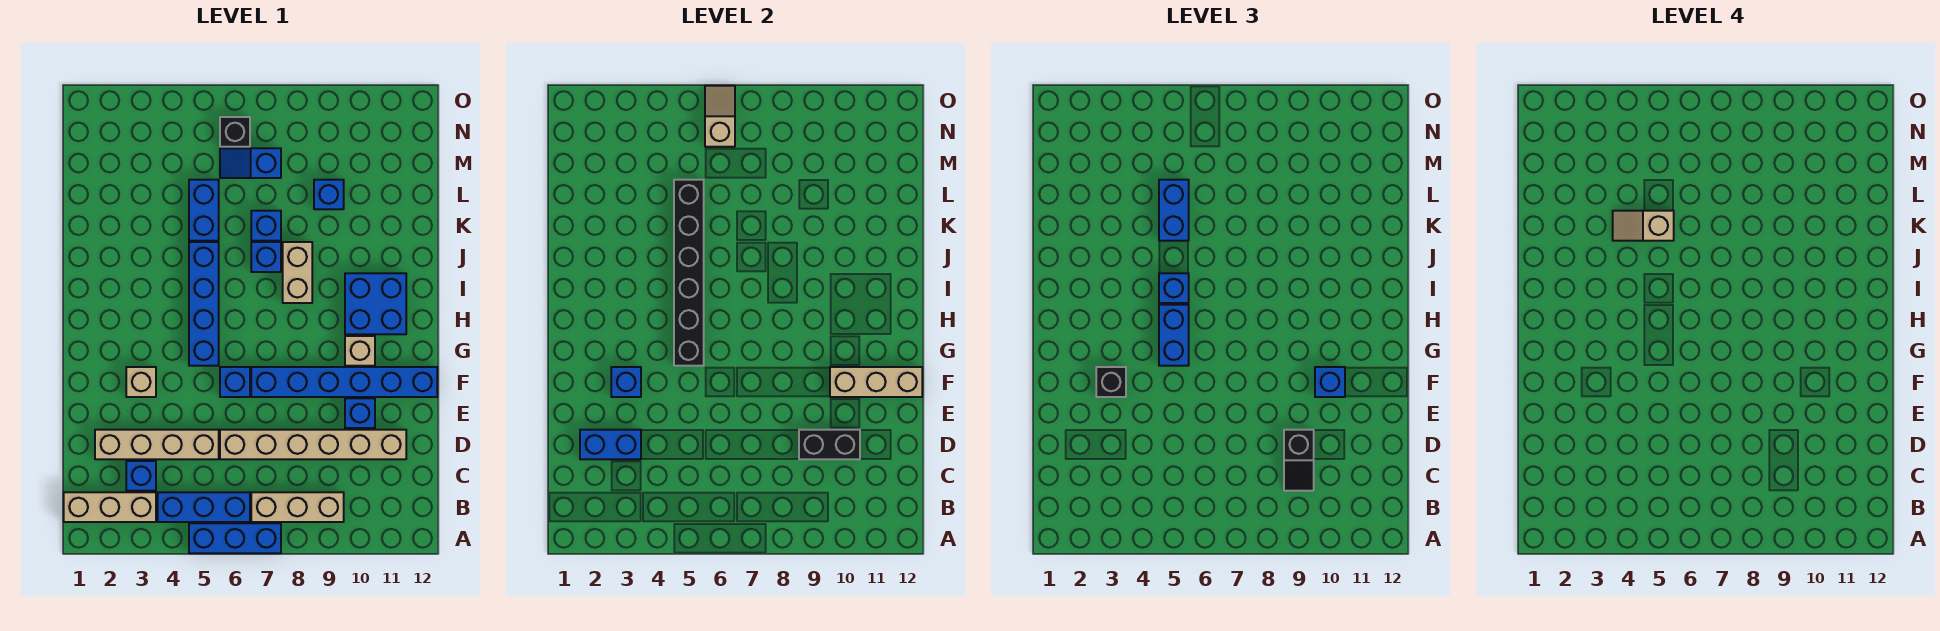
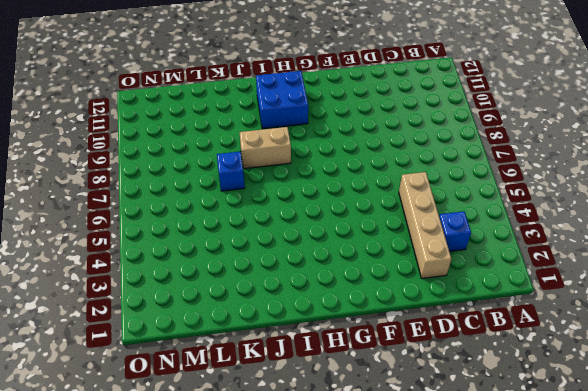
none -> blue 1x3 brick [189,523,281,553]
none -> tan 1x3 brick [64,492,156,522]
none -> blue 1x3 brick [158,492,250,522]
none -> tan 1x3 brick [251,492,344,522]

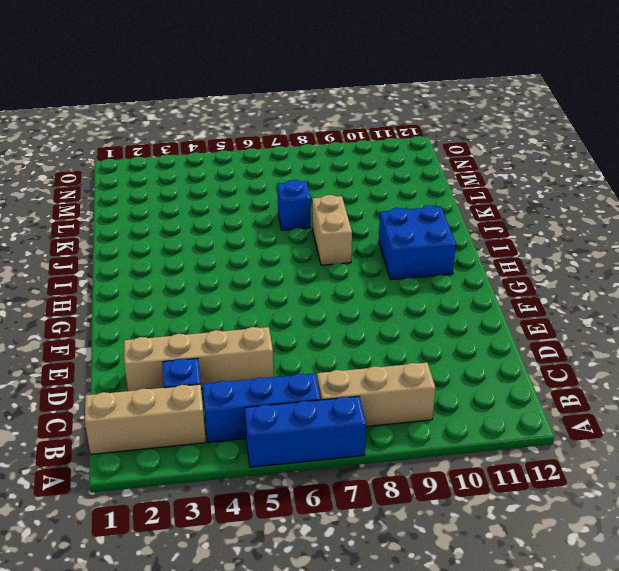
none -> tan 1x6 brick [220,430,406,459]
none -> blue 1x1 brick [345,398,375,428]
none -> tan 1x1 brick [126,367,156,397]
none -> blue 1x1 brick [220,367,250,397]

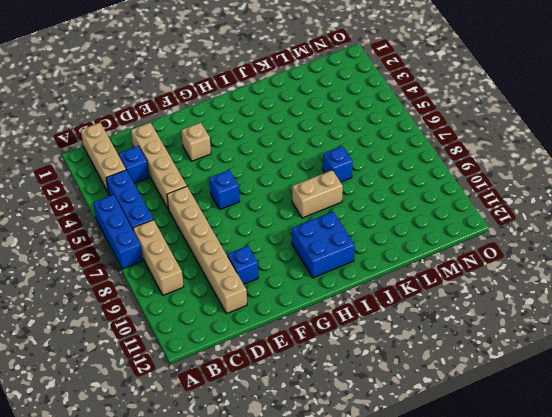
none -> blue 1x6 brick [251,367,437,397]
none -> blue 1x4 brick [189,242,219,366]
none -> tan 1x1 brick [345,336,375,366]
none -> blue 1x1 brick [251,242,281,272]

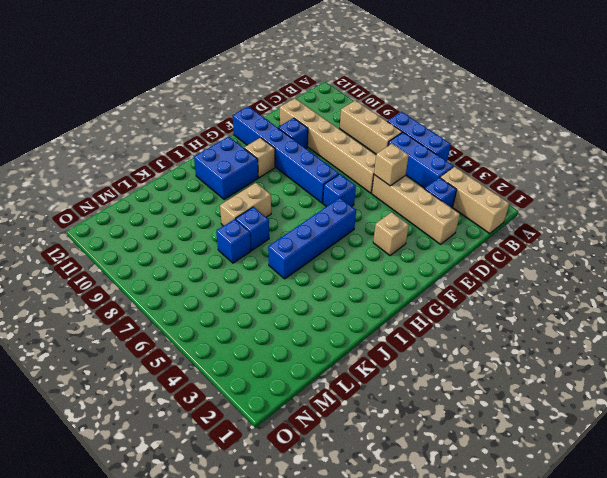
tan 1x1 brick [374,144,409,186] -> none
none -> blue 1x2 brick [189,180,219,241]
none -> blue 1x1 brick [314,180,344,209]
none -> blue 1x2 slope [220,148,281,178]
none -> black 1x1 brick [220,117,250,147]

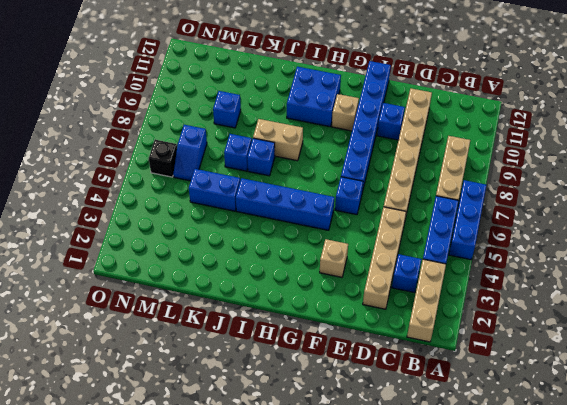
none -> blue 1x2 brick [580,430,641,459]
none -> black 1x2 brick [799,430,860,459]
none -> blue 1x1 brick [611,367,641,397]
none -> tan 1x3 brick [830,367,922,397]

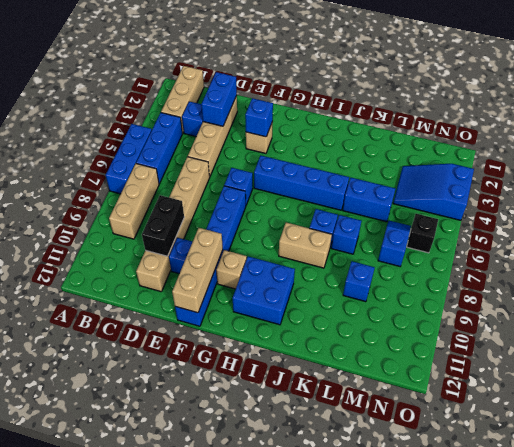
blue 2x3 slope [393,164,474,220] -> none
none -> black 1x6 brick [674,180,704,366]
none -> tan 1x2 slope [705,86,735,147]
none -> black 1x2 slope [1284,430,1314,491]
none -> black 1x1 brick [1096,367,1126,397]

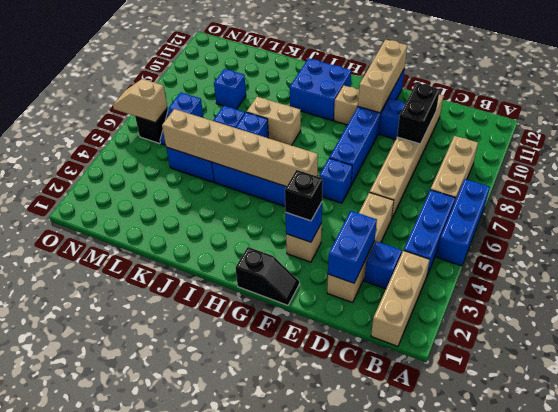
black 1x2 slope [235,247,299,305] -> black 1x2 slope moved to [1284,430,1314,491]
tan 1x6 brick [162,109,318,186] -> black 1x6 brick [674,180,704,366]
none -> blue 1x1 brick [1315,367,1345,397]
none -> blue 1x2 brick [1159,305,1189,366]
none -> blue 1x1 brick [1159,273,1189,303]
none -> blue 1x2 brick [1159,180,1189,241]

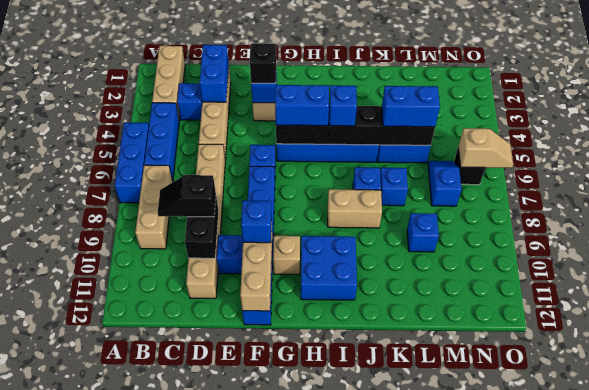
none -> tan 1x2 slope [1613,211,1674,241]

